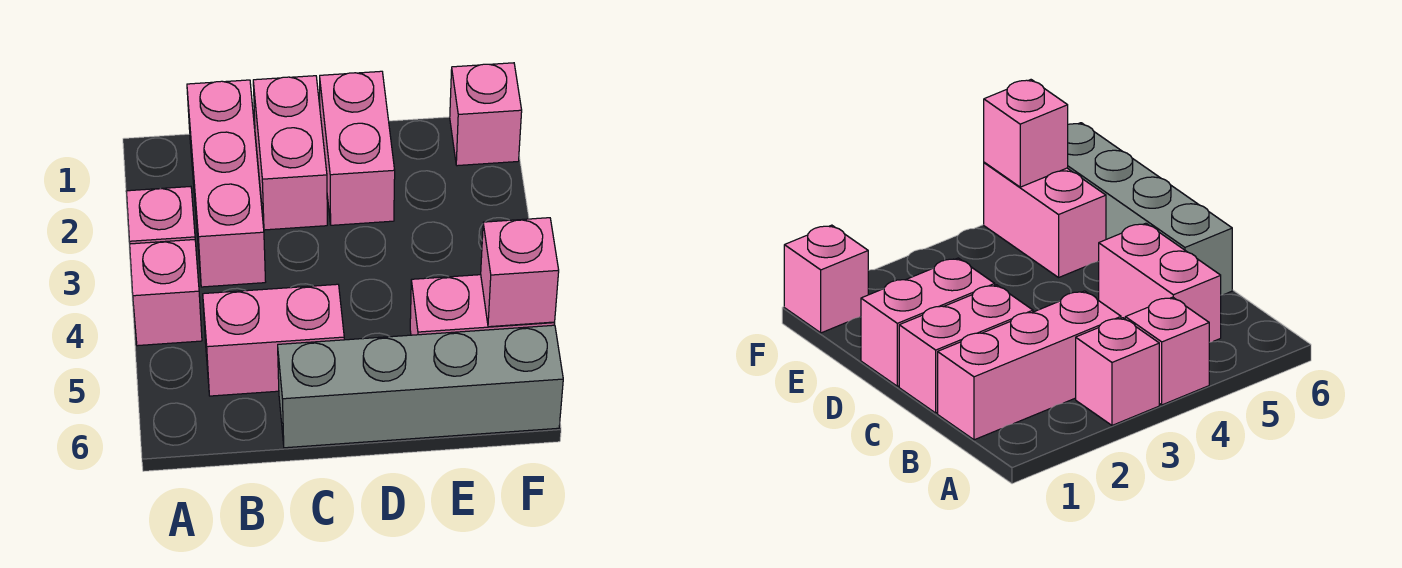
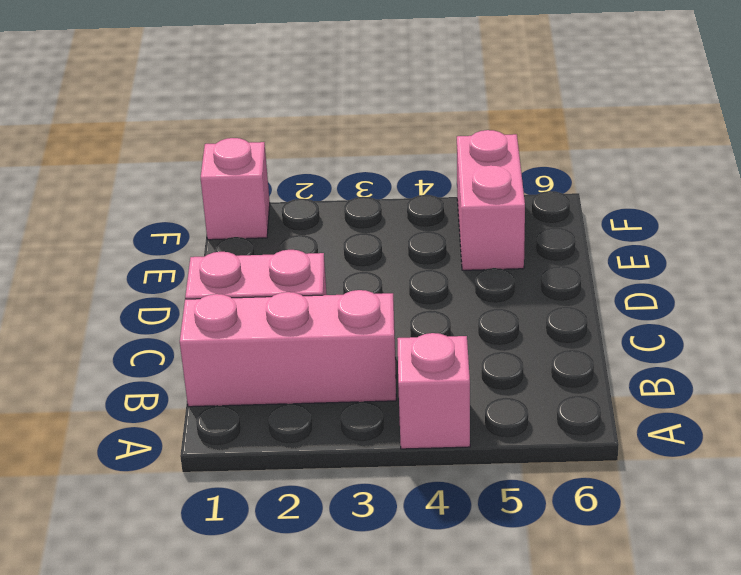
none -> pink 1x1 brick [126,187,195,244]
none -> pink 1x2 brick [203,284,344,396]

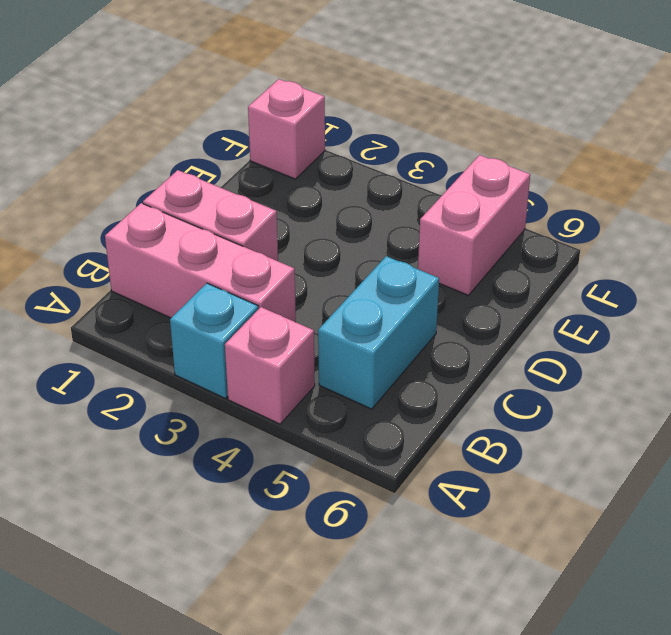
cyan 1x1 brick [170,283,258,398] -> pink 1x1 brick [126,187,195,244]
cyan 1x2 brick [318,256,439,409] -> pink 1x2 brick [203,284,344,396]
none -> grey 1x4 brick [278,325,563,448]
none -> pink 1x2 brick [320,71,395,225]

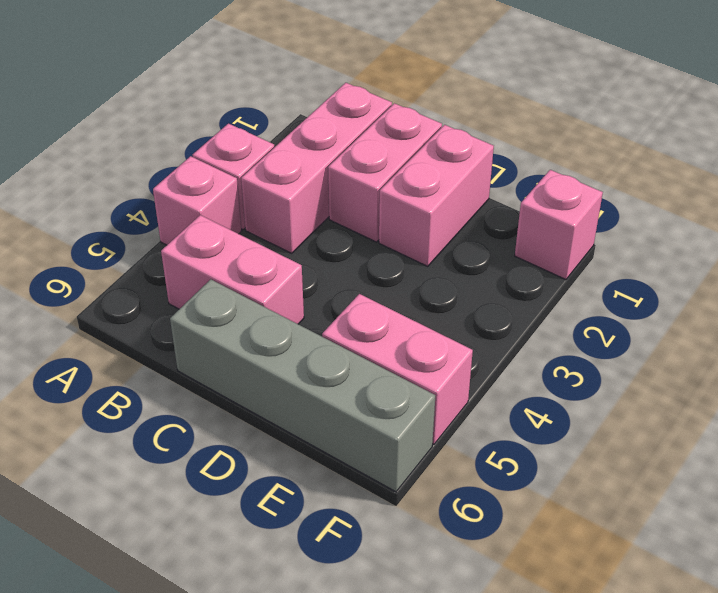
none -> pink 1x1 brick [481,218,559,327]

